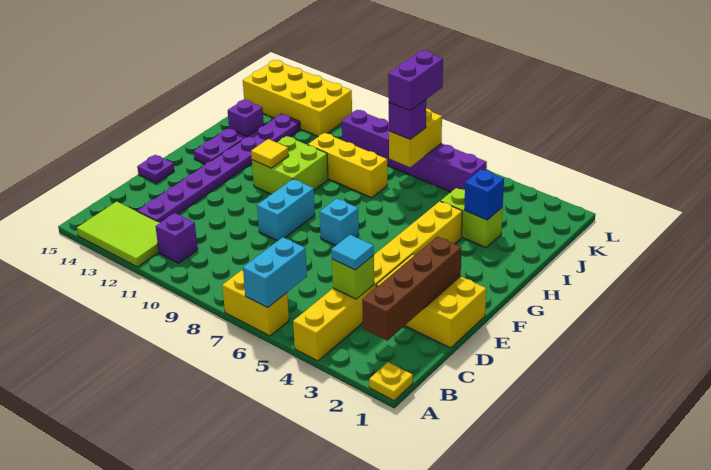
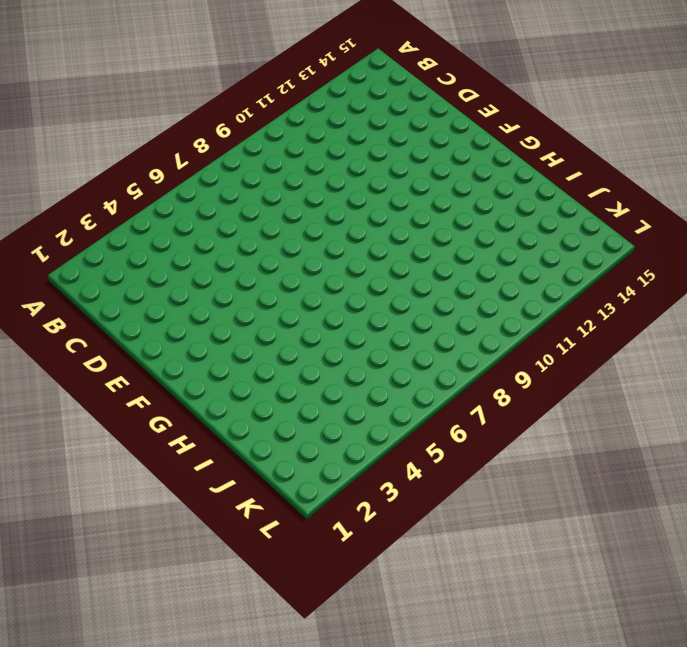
none -> yellow 1x1 plate [369,362,413,401]
none -> yellow 1x8 brick [293,201,462,361]
none -> yellow 1x2 brick [222,270,289,336]

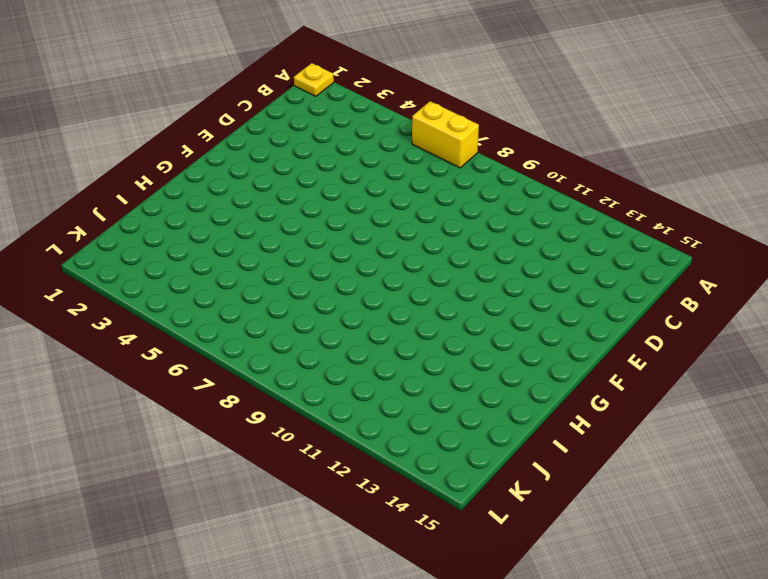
none -> yellow 1x8 brick [293,201,462,361]
none -> lime 2x3 tile [77,201,159,267]
none -> purple 1x1 brick [155,213,198,263]

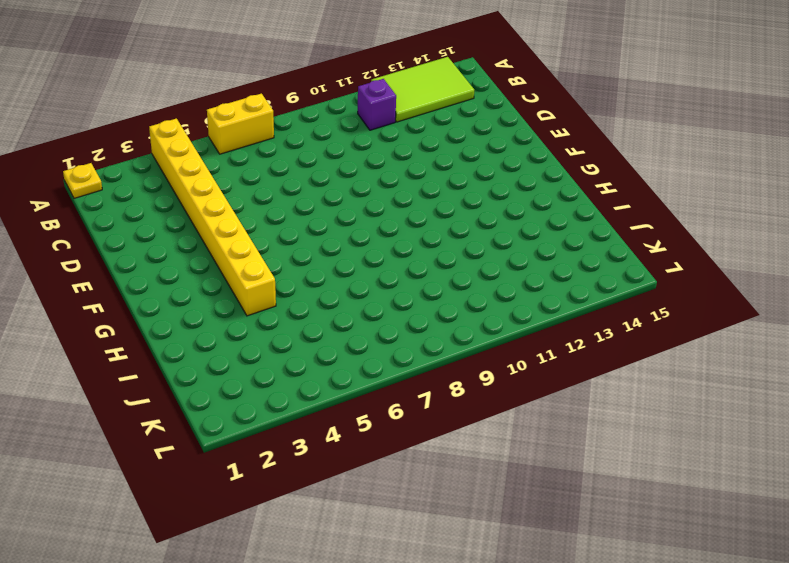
none -> purple 1x8 plate [137,114,300,223]
none -> yellow 2x3 brick [376,255,486,348]
none -> cyan 1x2 brick [257,179,315,241]

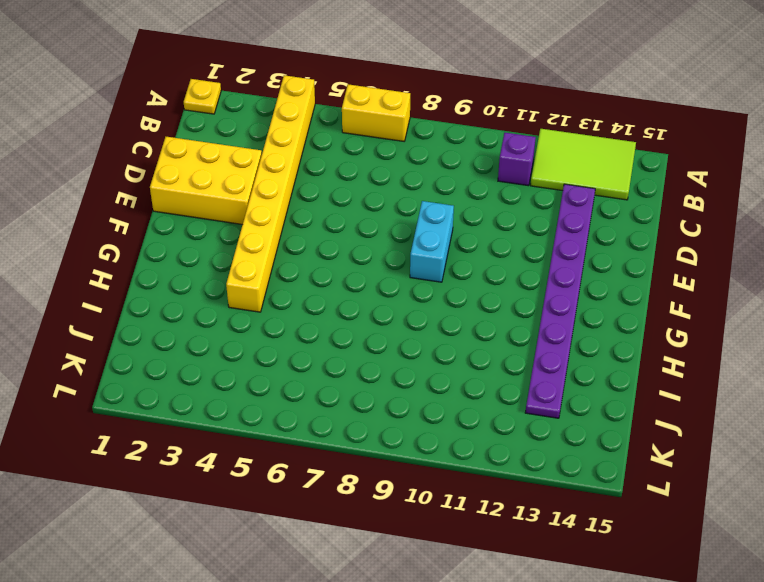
none -> purple 1x1 plate [137,155,174,183]
none -> cyan 1x1 brick [320,199,359,245]
none -> lime 2x2 brick [252,136,328,194]

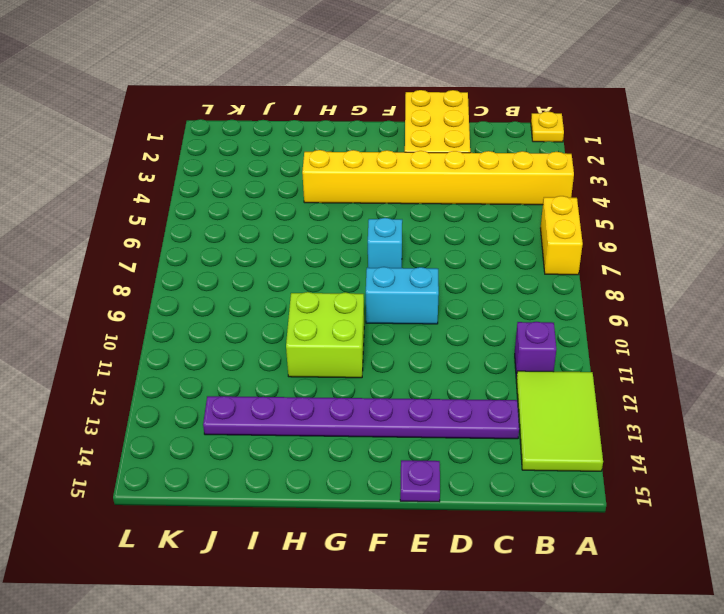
none -> purple 1x2 plate [194,128,247,164]
none -> lime 1x2 brick [441,188,503,248]
none -> yellow 1x3 brick [308,133,387,198]

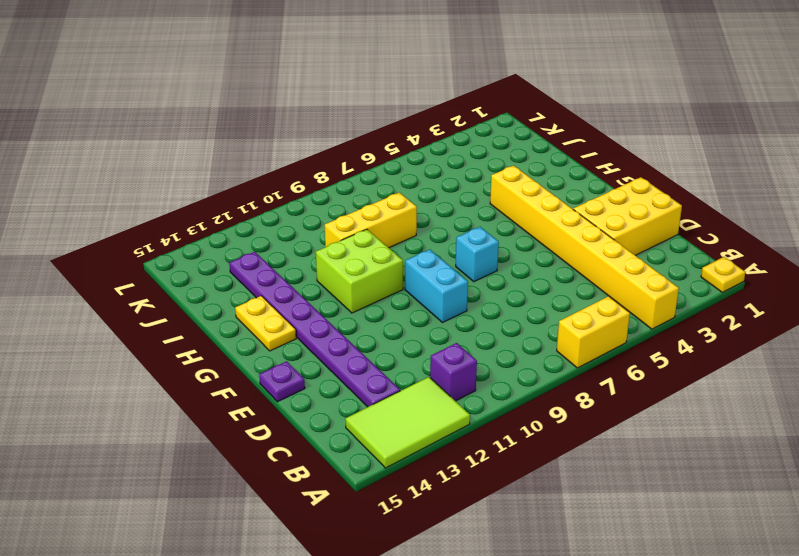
yellow 1x2 plate [235,296,296,351] -> purple 1x2 plate [194,128,247,164]
none -> lime 1x2 brick [441,188,503,248]
none -> purple 1x1 brick [228,100,264,137]
none -> purple 1x6 brick [342,110,487,192]

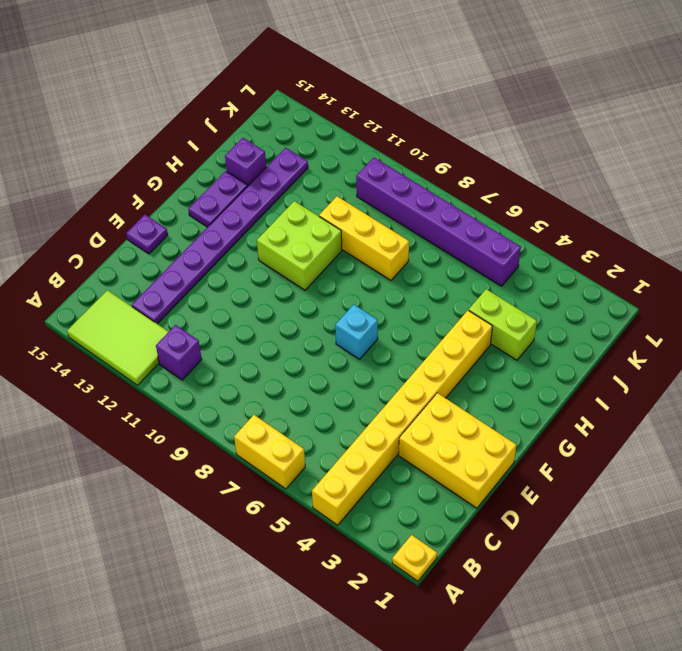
none -> cyan 1x2 brick [257,179,315,241]
none -> yellow 2x4 brick [243,60,352,136]
none -> cyan 1x2 brick [243,237,307,308]

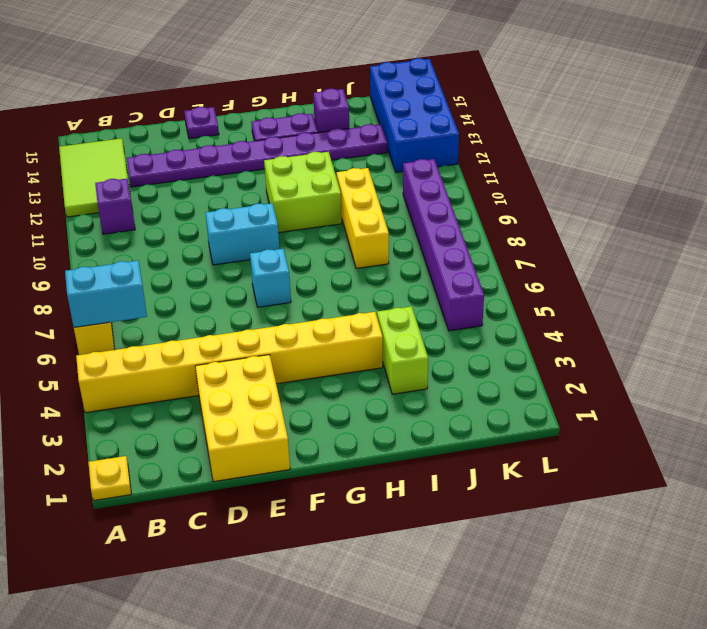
blue 2x4 brick [370,58,459,172] -> yellow 2x4 brick [243,60,352,136]
none -> brown 1x4 brick [362,237,462,341]
none -> lime 1x1 brick [332,255,374,299]
none -> yellow 1x1 tile [251,139,289,168]

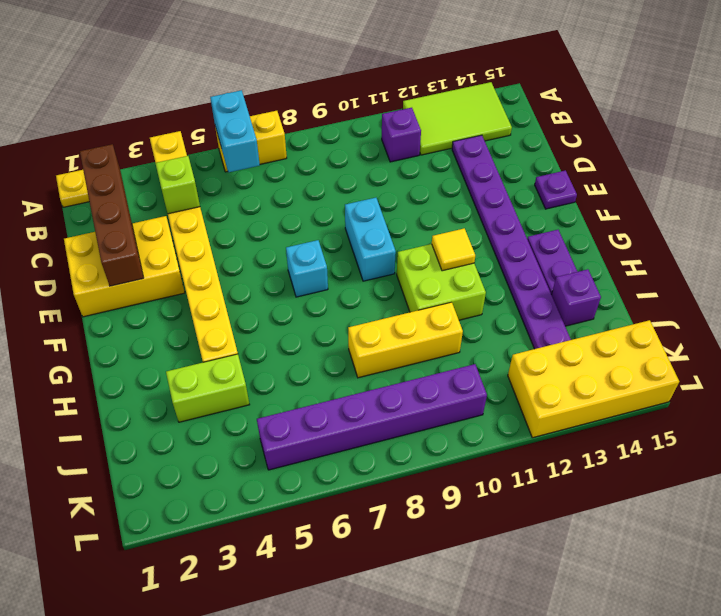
none -> blue 1x1 brick [464,170,504,220]
none -> yellow 1x2 brick [389,108,442,167]
none -> cyan 1x1 tile [331,235,374,270]

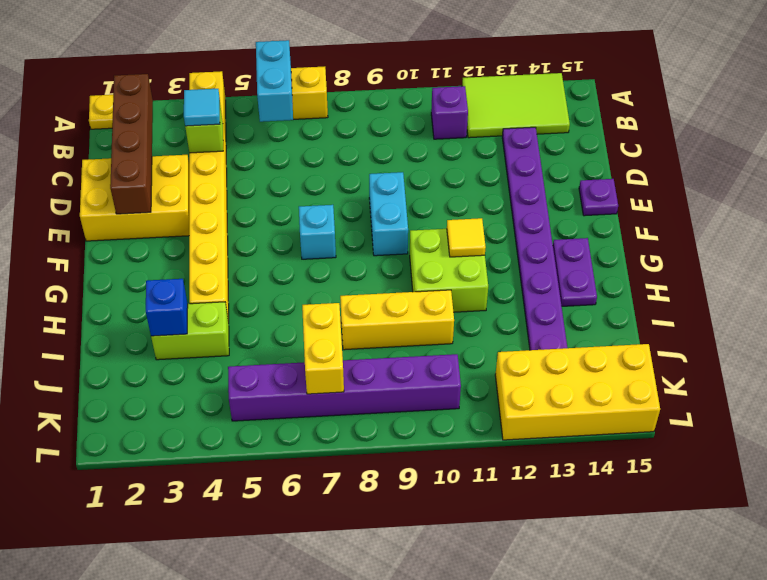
none -> purple 1x1 brick [228,100,264,137]
none -> purple 1x1 brick [389,100,426,139]
none -> purple 1x2 brick [388,50,443,111]

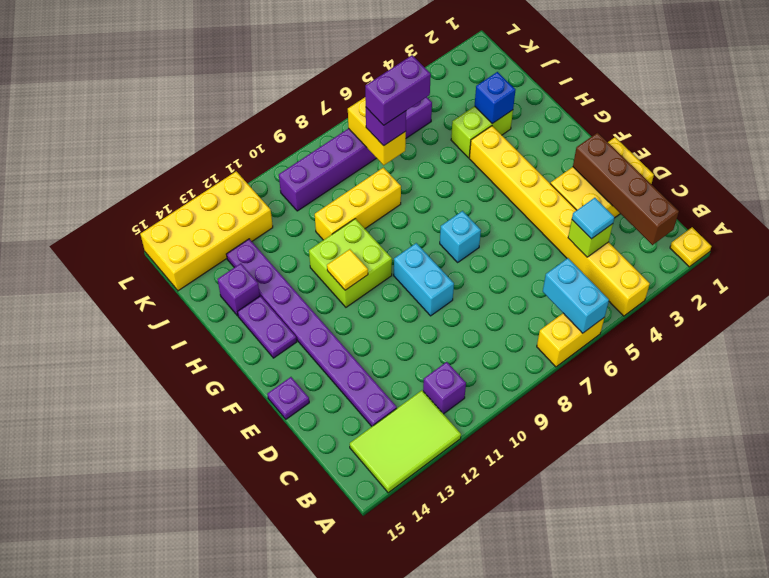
purple 1x2 brick [365,55,431,125] -> purple 1x2 brick turned to [388,50,443,111]

